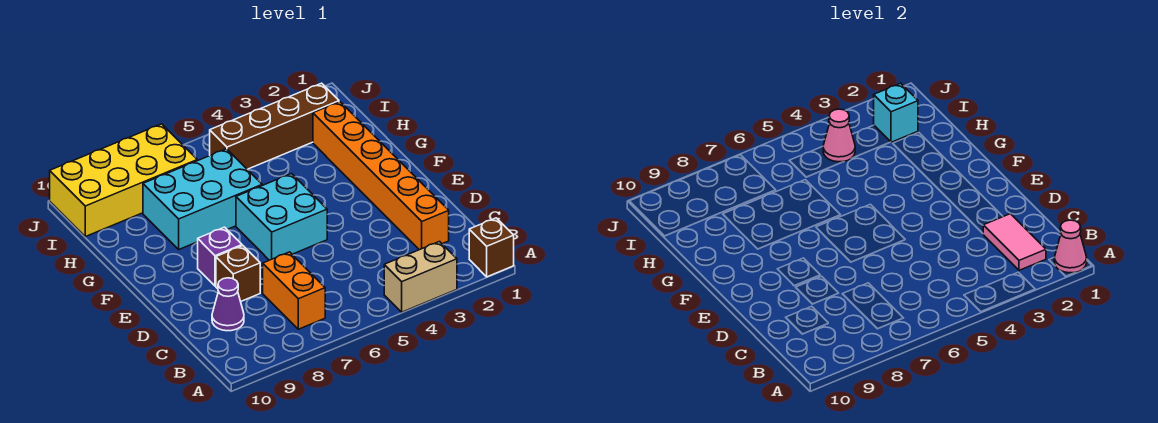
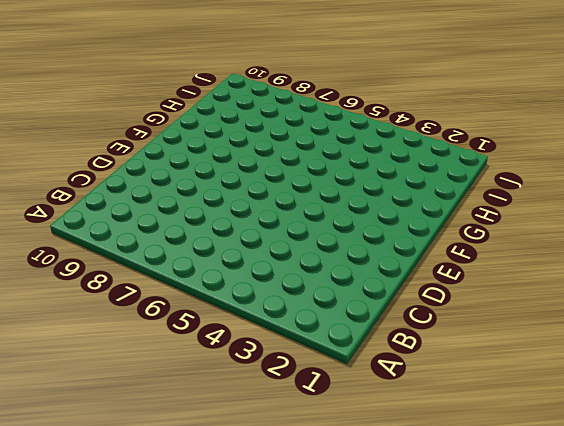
none -> brown 1x1 brick [469,218,514,277]
none -> tan 1x2 brick [384,242,457,312]
none -> orange 1x2 brick [263,252,325,329]

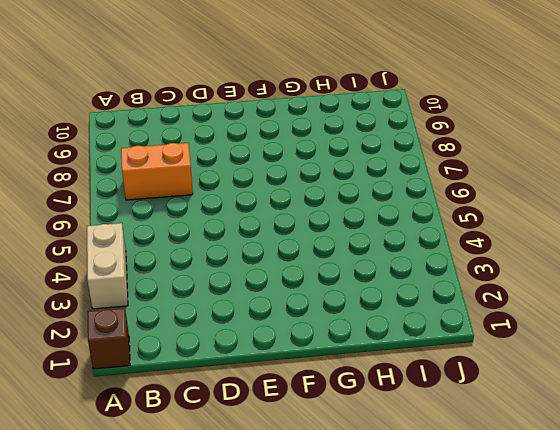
none -> orange 1x6 brick [313,102,449,250]
none -> purple 1x1 cone [212,278,244,331]
none -> brown 1x1 brick [216,246,260,301]

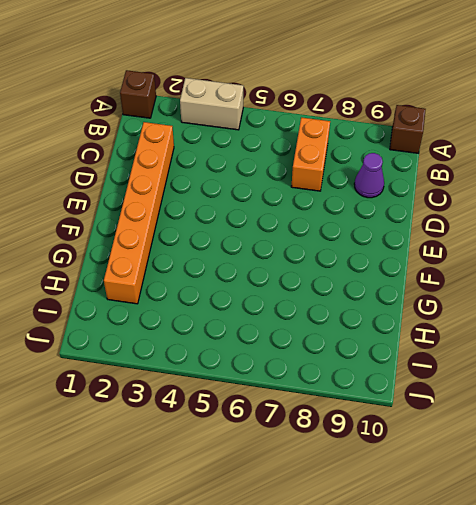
brown 1x1 brick [390,105,426,153] -> brown 1x1 brick moved to [216,246,260,301]
none -> cyan 2x2 brick [236,174,327,260]
none -> purple 1x1 brick [198,227,242,286]
none -> cyan 2x3 brick [143,149,262,249]

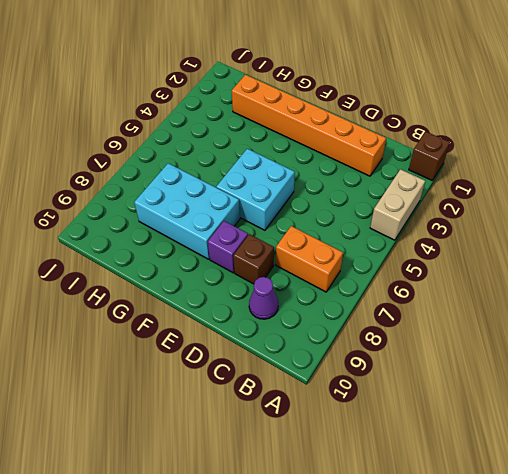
cyan 2x3 brick [134,163,240,259] -> cyan 2x3 brick turned to [143,149,262,249]
none -> brown 1x4 brick [210,83,339,169]
none -> yellow 2x4 brick [50,124,197,237]
none -> pink 1x1 cone [1054,220,1087,273]

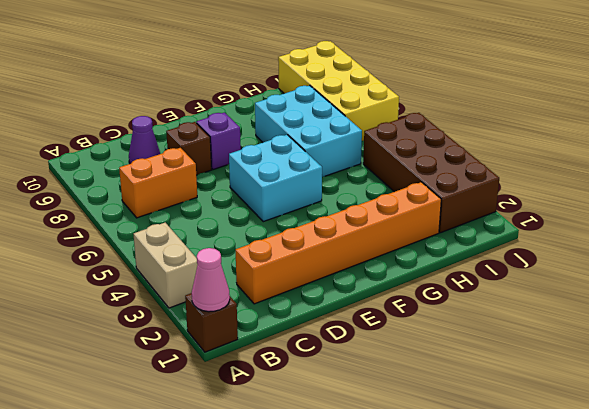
brown 2x4 brick [363,113,499,233] -> brown 1x4 brick [210,83,339,169]
none -> pink 1x2 tile [983,214,1046,270]
none -> cyan 1x1 brick [874,83,918,142]
none -> pink 1x1 cone [823,109,855,162]

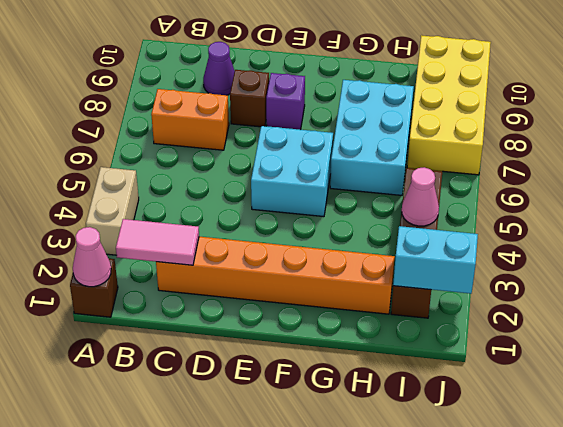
cyan 1x2 brick [393,226,478,294] -> cyan 1x1 brick [874,83,918,142]

